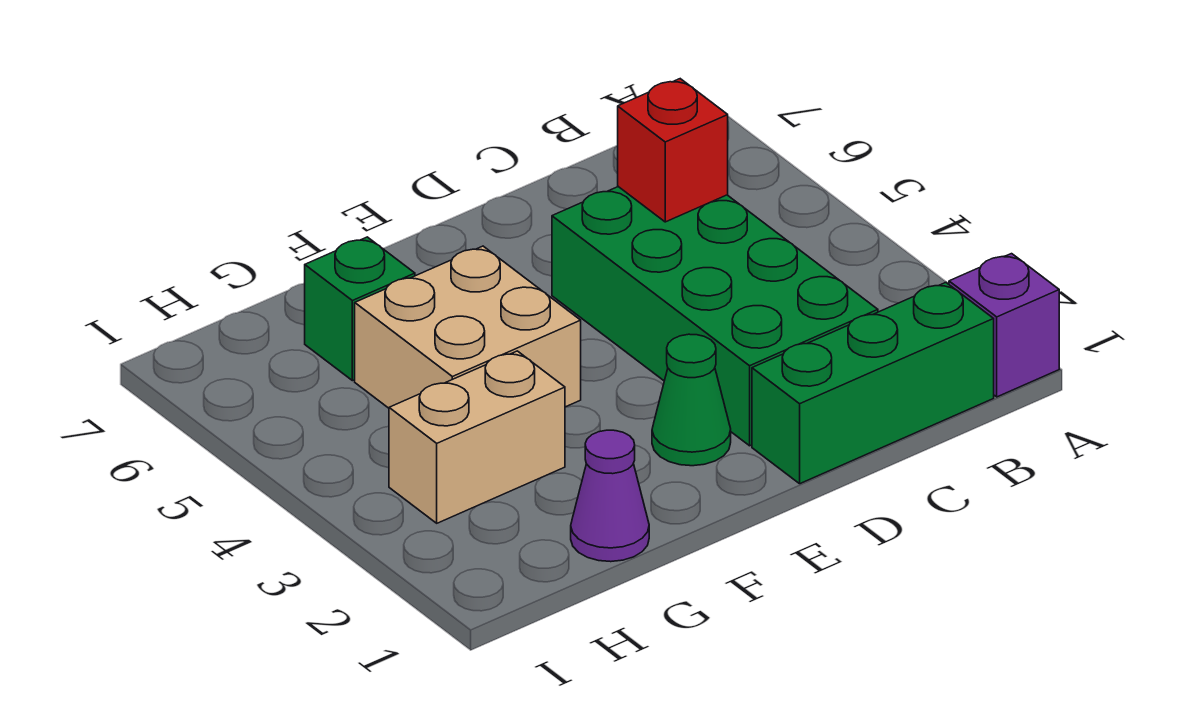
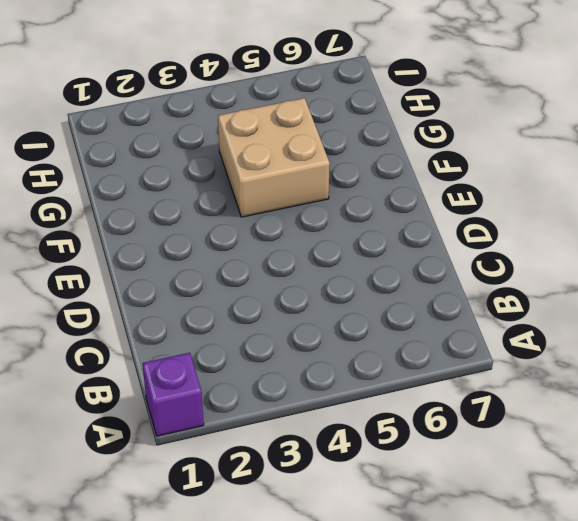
none -> green 1x3 brick [752,283,994,484]
none -> green 2x4 brick [552,187,878,446]

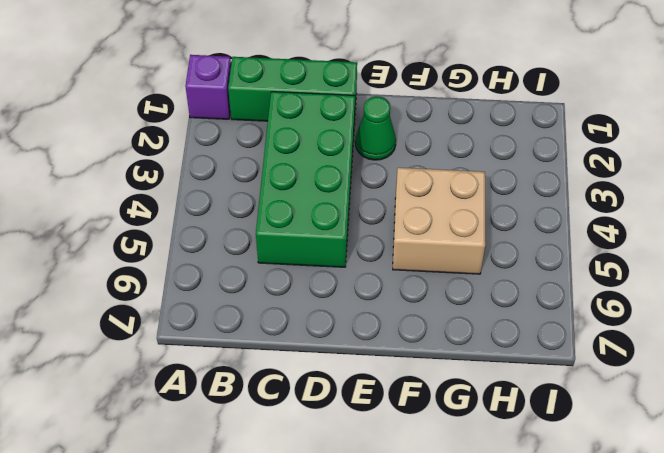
none -> purple 1x1 cone [571,430,649,562]
none -> tan 1x2 brick [389,351,565,523]

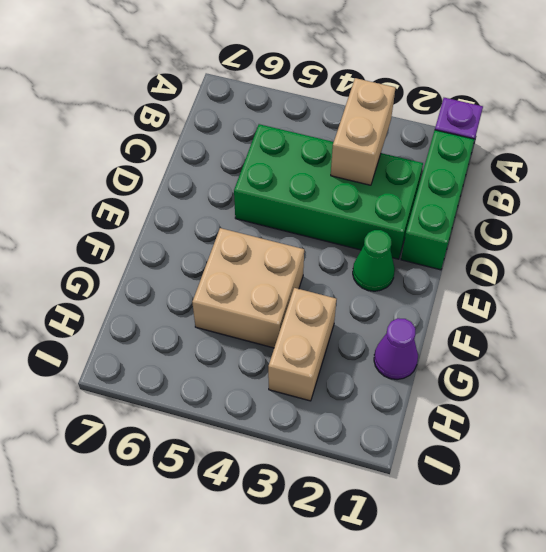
tan 1x2 brick [331,78,395,185] -> none
none -> green 1x1 brick [304,237,415,381]
none -> red 1x1 brick [618,79,728,222]

